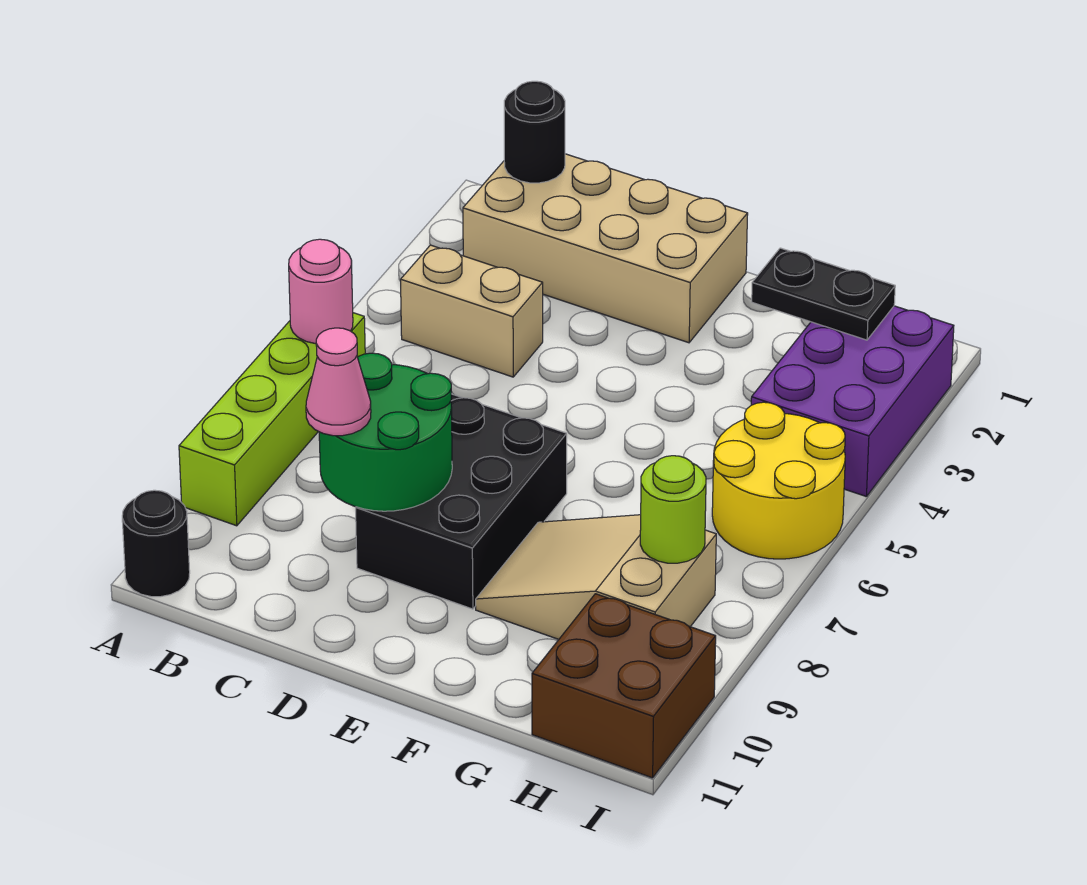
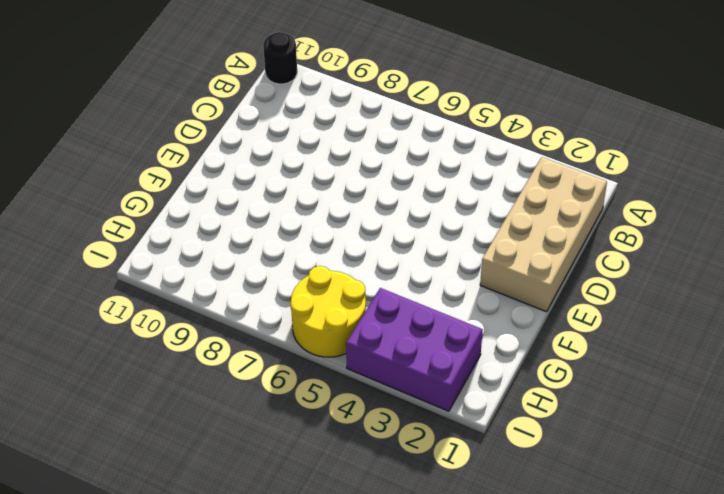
none -> lime 1x4 brick [179,313,365,526]
none -> tan 1x2 brick [401,245,543,377]
none -> black 2x3 brick [356,394,567,609]

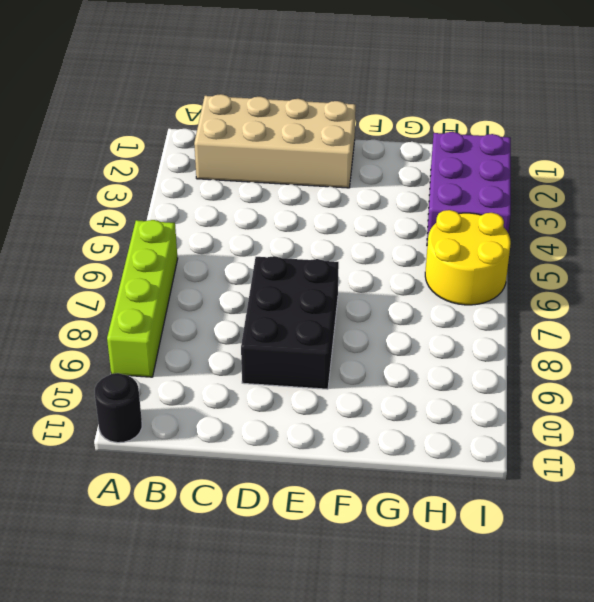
none -> tan 1x2 brick [401,245,543,377]
none -> tan 2x3 slope [476,515,716,639]
none -> brown 2x2 brick [532,594,716,778]

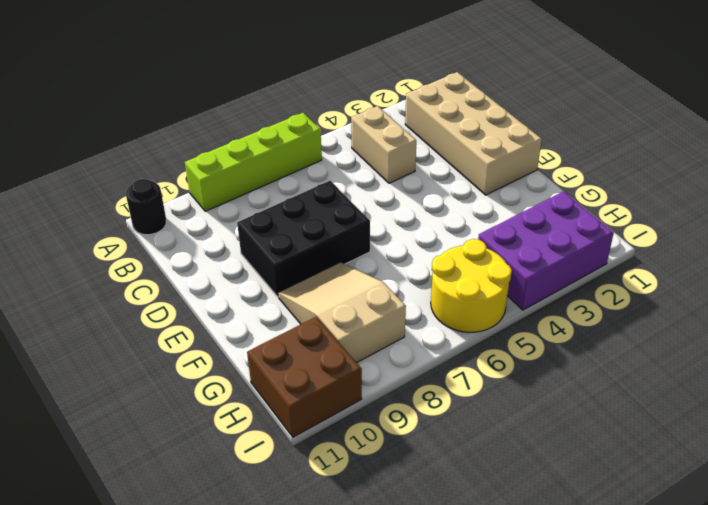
none -> pink 1x1 round brick [289,239,353,344]
none -> black 1x1 round brick [504,81,565,183]
none -> green 2x2 round brick [319,353,452,511]

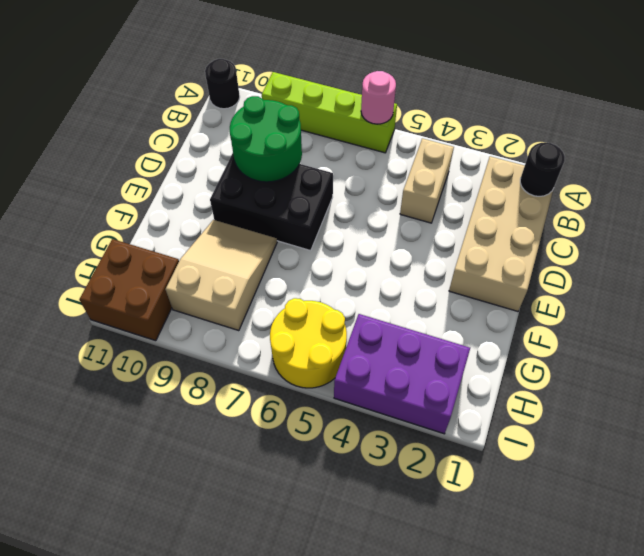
none -> black 1x2 plate [752,248,895,340]
none -> lime 1x1 round brick [640,456,706,563]
none -> pink 1x1 cone [306,328,371,436]

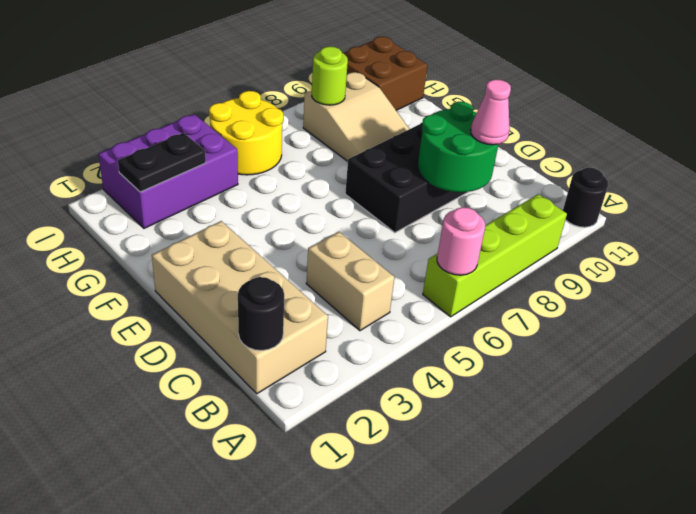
black 1x2 plate [118,133,206,192] -> black 1x2 plate turned to [752,248,895,340]

